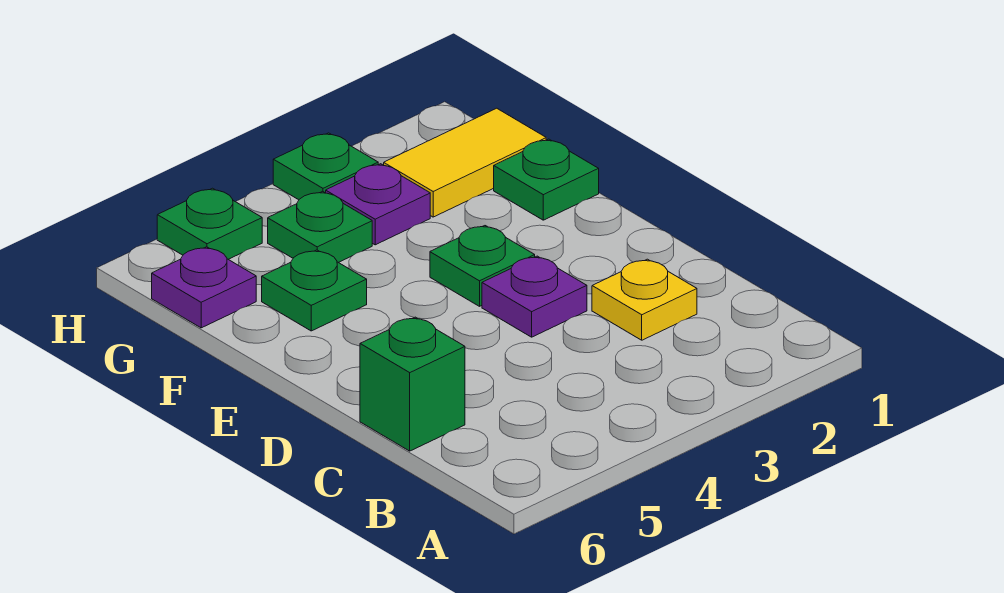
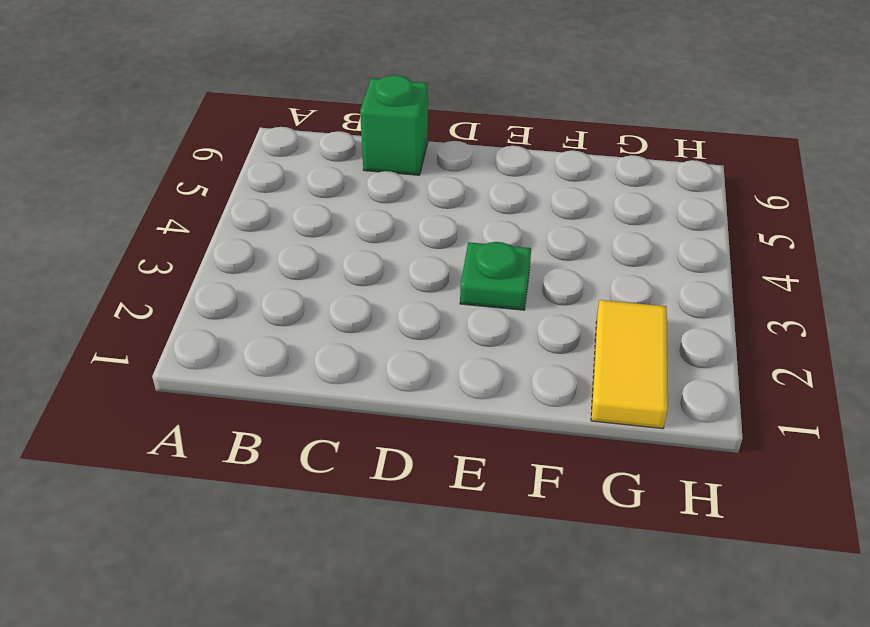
none -> yellow 1x1 plate [592,259,697,340]
none -> purple 1x1 plate [482,256,587,337]
none -> green 1x1 plate [494,139,599,220]

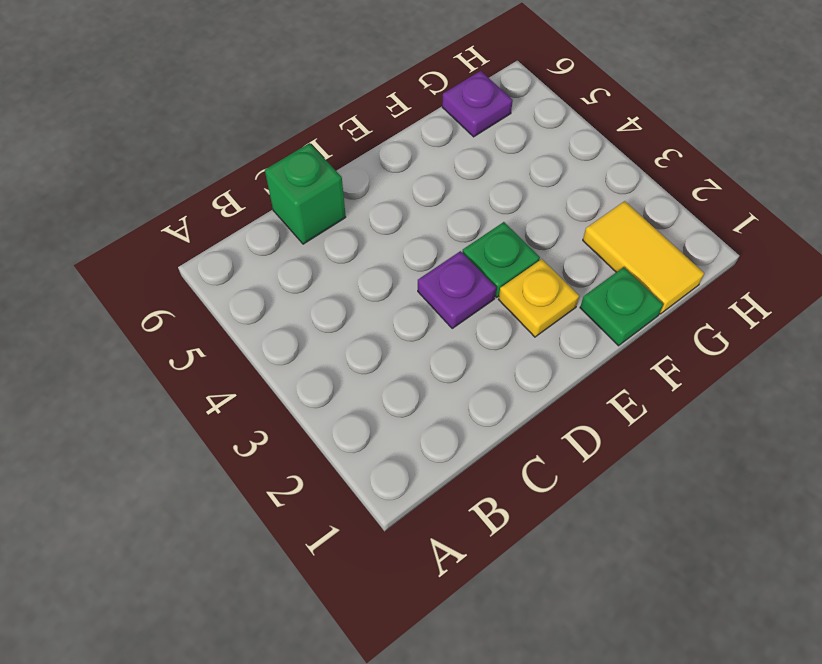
yellow 1x1 plate [498,259,579,337] -> yellow 1x1 plate moved to [592,259,697,340]
none -> green 1x1 plate [262,250,367,331]
none -> purple 1x1 plate [326,164,430,245]
none -> green 1x1 plate [268,191,372,263]

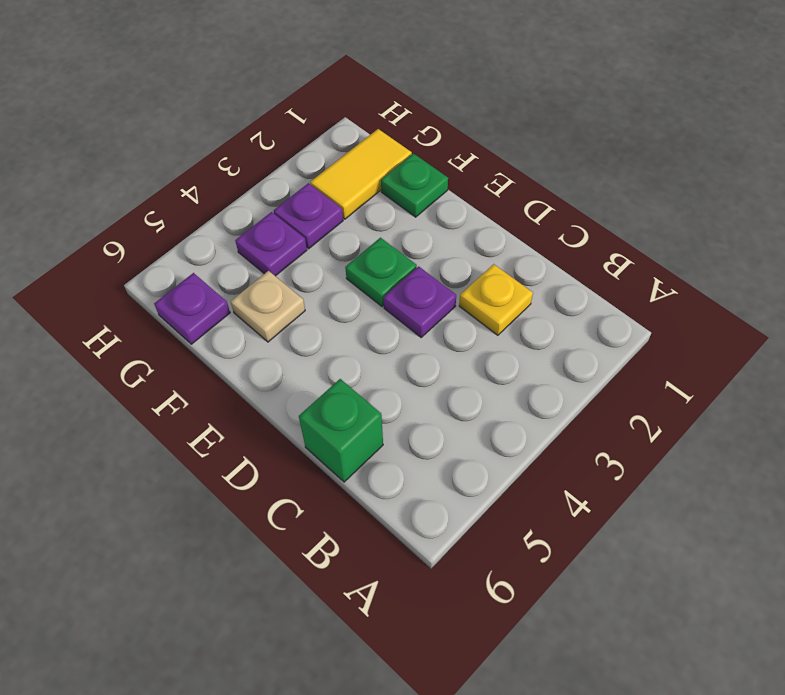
tan 1x1 plate [231,271,305,342] -> green 1x1 plate [262,250,367,331]
purple 1x1 plate [235,212,307,276] -> green 1x1 plate [268,191,372,263]
none -> green 1x1 plate [273,133,378,200]
none -> green 1x1 plate [157,188,262,259]

